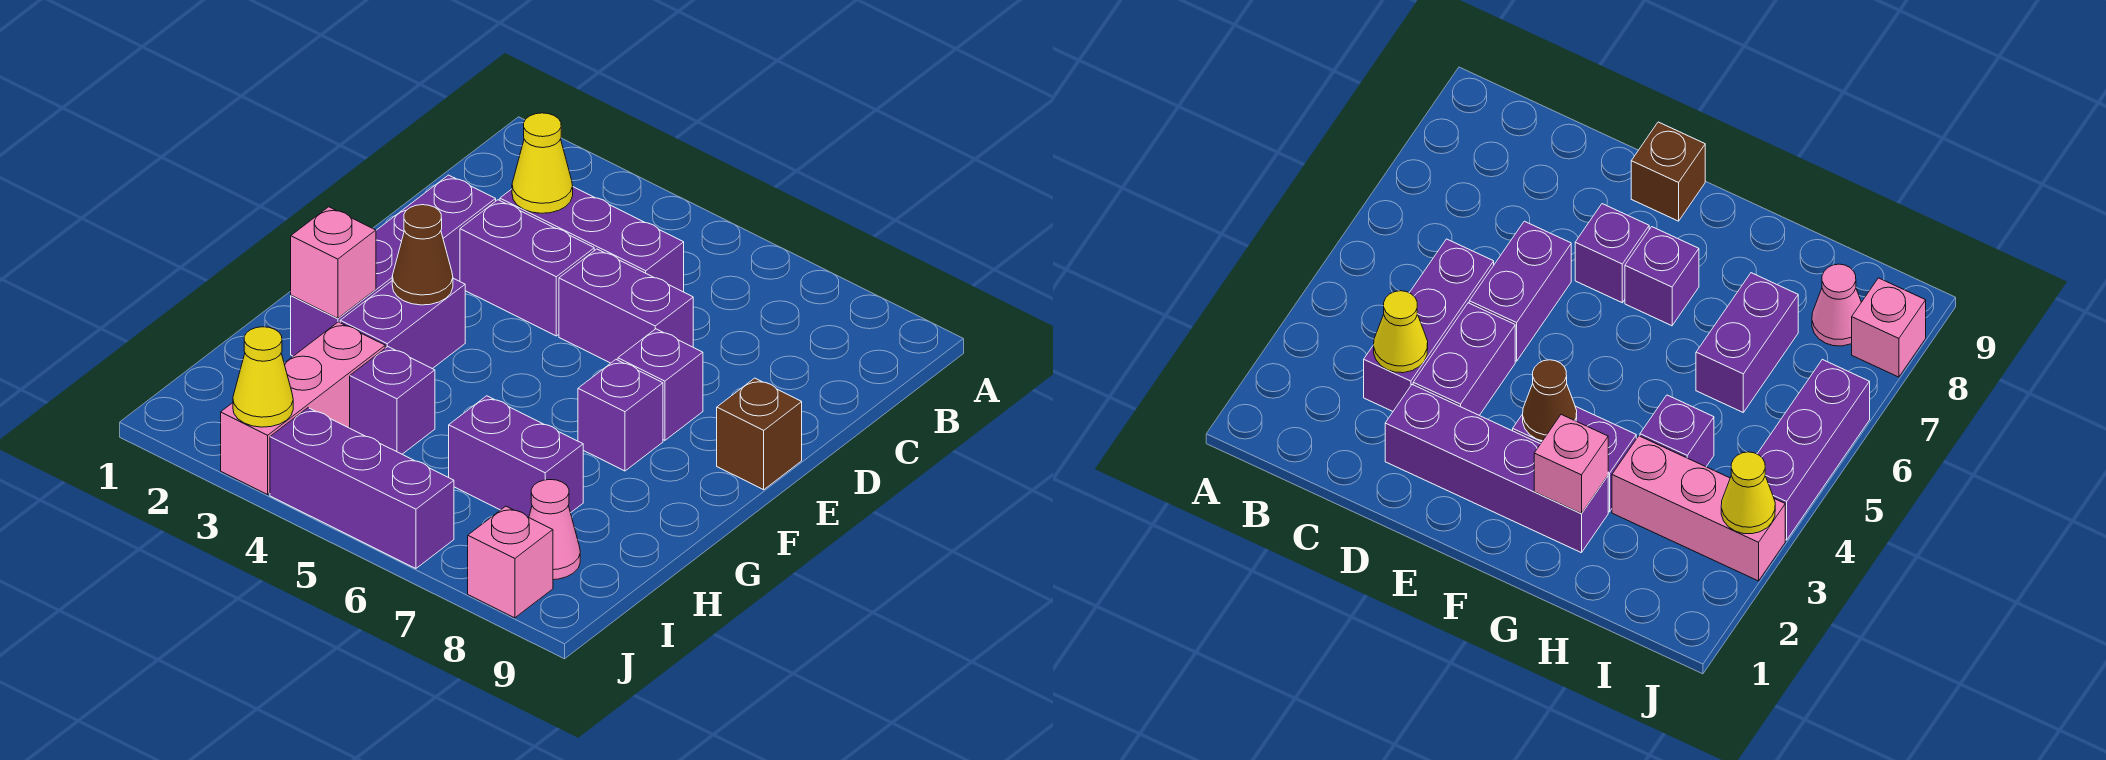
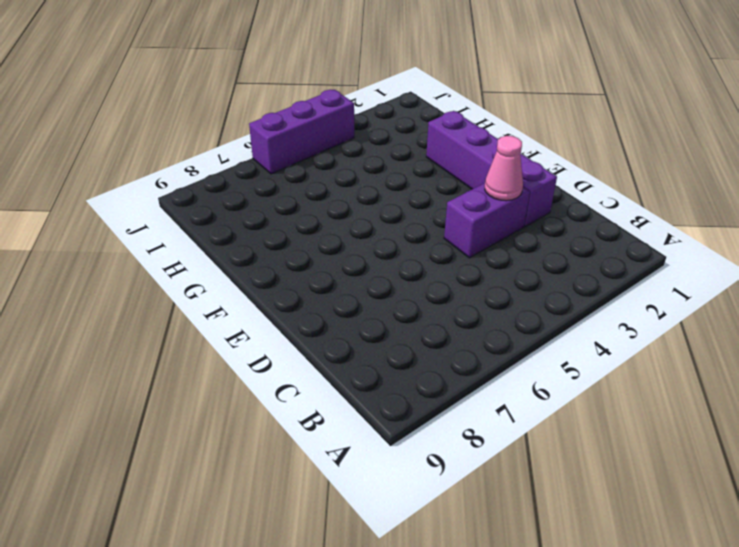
pink 1x1 cone [485,136,523,201] -> pink 1x1 cone moved to [529,480,580,580]
none -> purple 1x3 brick [500,187,684,292]
none -> purple 1x2 brick [559,249,693,363]
none -> purple 1x1 brick [618,329,703,440]

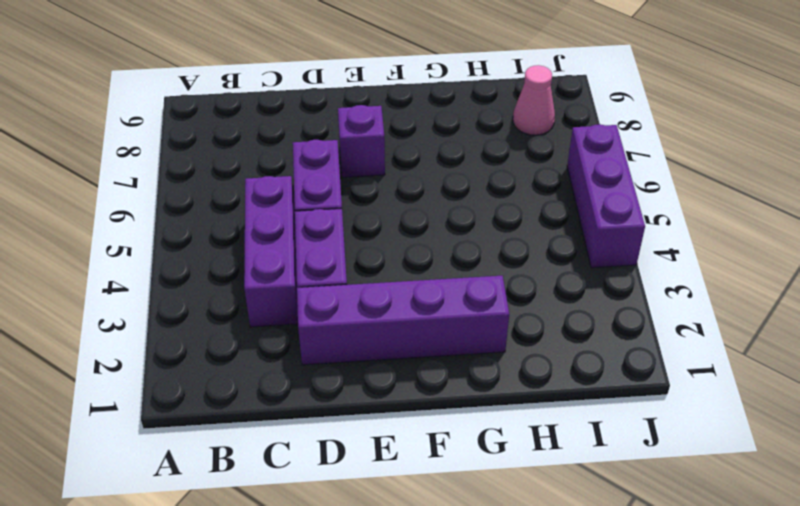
none -> brown 1x1 brick [717,378,802,490]
none -> purple 1x2 brick [340,278,465,369]
none -> purple 1x1 brick [578,360,663,471]

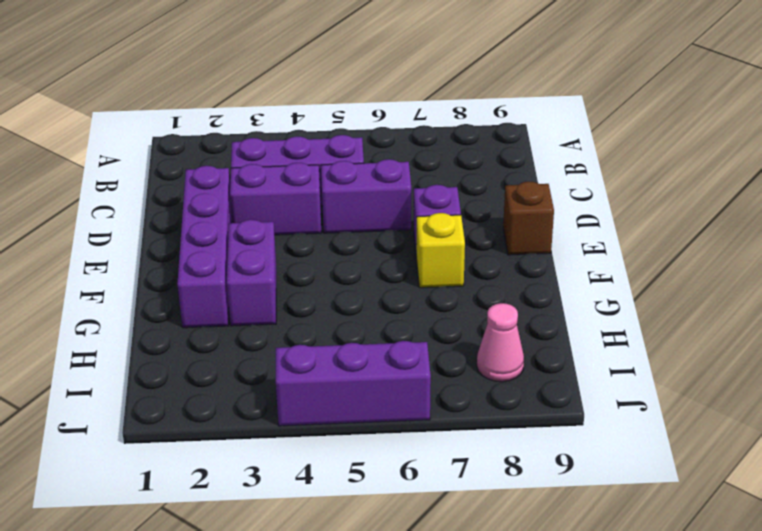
yellow 1x1 brick [416,213,465,288] -> purple 1x1 brick [578,360,663,471]
none -> pink 1x3 brick [221,322,385,495]
none -> purple 1x1 brick [350,347,435,454]
none -> purple 1x2 brick [449,396,583,517]

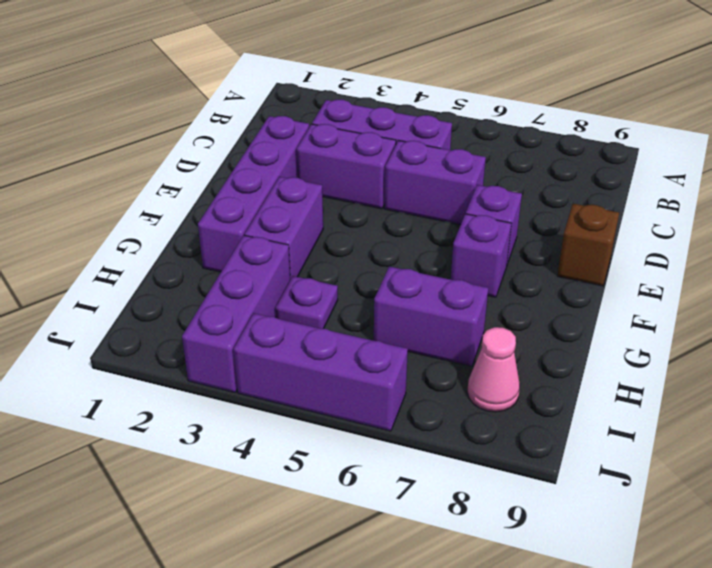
purple 1x3 brick [182,235,290,393] -> pink 1x3 brick [221,322,385,495]
purple 1x1 plate [276,276,338,329] -> purple 1x1 brick [350,347,435,454]
none -> pink 1x1 brick [468,506,553,618]
none -> yellow 1x1 cone [512,113,573,213]
none -> brown 1x1 cone [392,205,453,305]

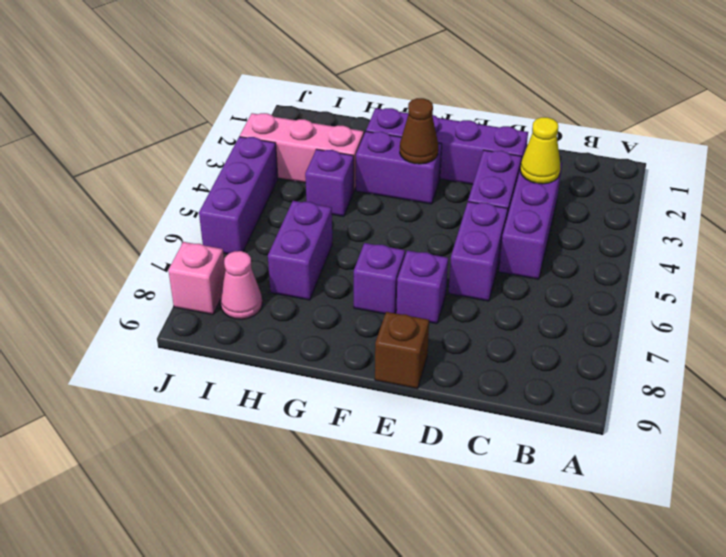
none -> pink 1x1 brick [291,207,376,318]
none -> yellow 1x1 cone [233,327,293,427]

